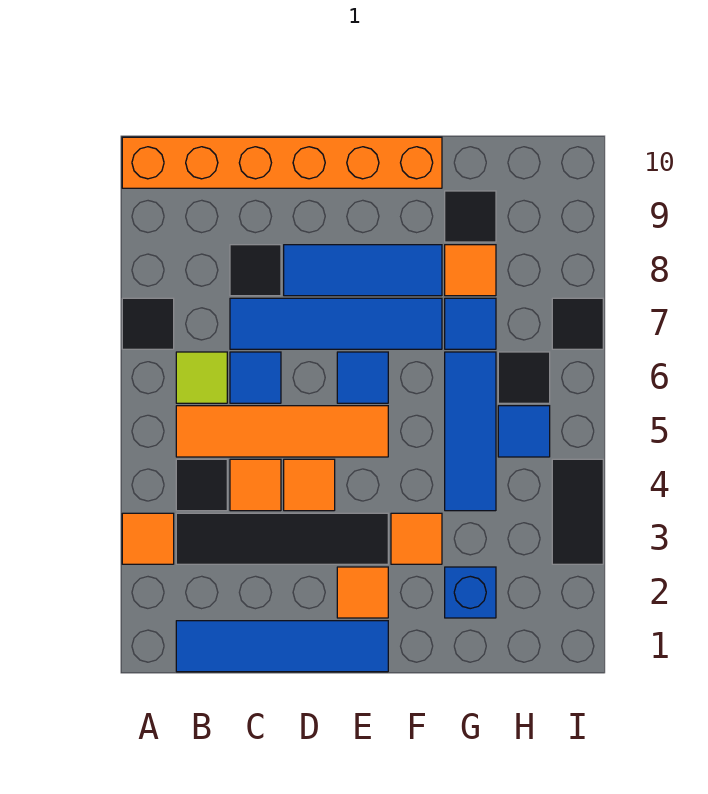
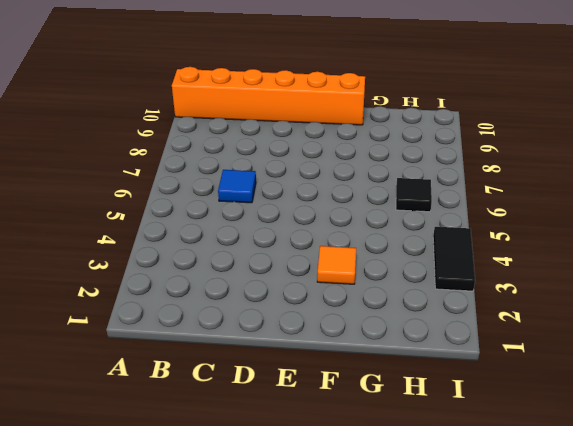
none -> orange 1x1 tile [122,513,174,564]
none -> black 1x1 tile [122,298,174,349]
none -> blue 1x4 tile [176,621,388,672]

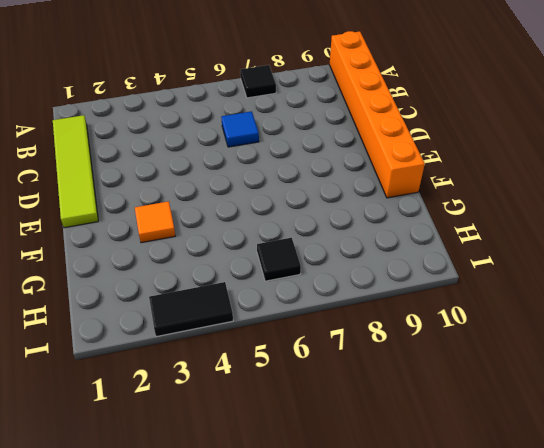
lime 1x4 tile [53,115,98,228] -> blue 1x4 tile [176,621,388,672]
none -> orange 1x1 tile [122,513,174,564]
none -> black 1x4 tile [176,513,388,564]
none -> black 1x1 tile [176,459,227,511]

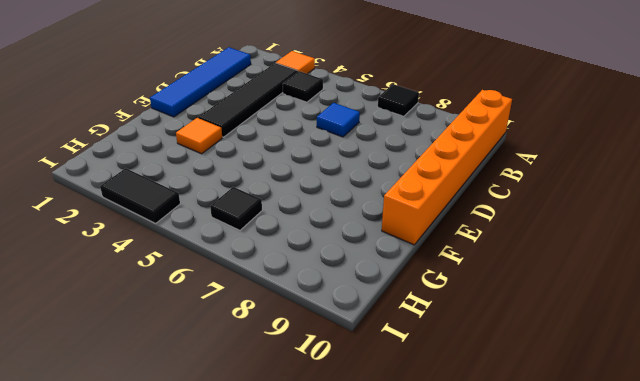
none -> orange 1x4 tile [176,406,388,457]
none -> lime 1x1 tile [176,352,227,403]
none -> orange 1x1 tile [230,459,281,511]

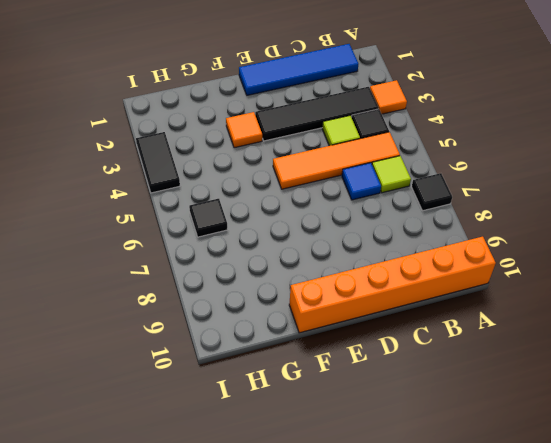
lime 1x1 tile [322,116,360,146] -> orange 1x1 tile [230,459,281,511]
none -> blue 1x4 tile [230,298,442,349]
none -> black 1x1 tile [230,245,281,296]
none -> orange 1x1 tile [284,459,335,511]

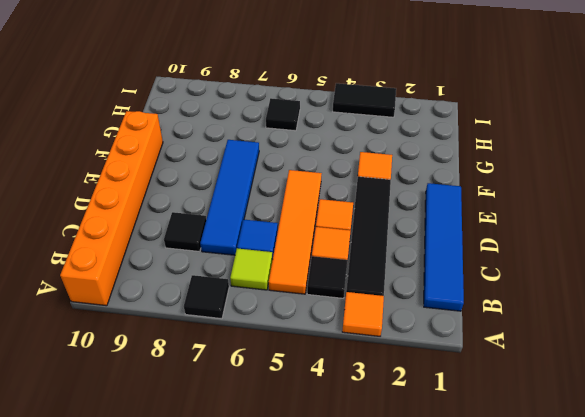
none -> blue 1x3 tile [284,245,442,296]
none -> orange 1x1 tile [337,567,388,618]
none -> blue 1x1 tile [337,352,388,403]

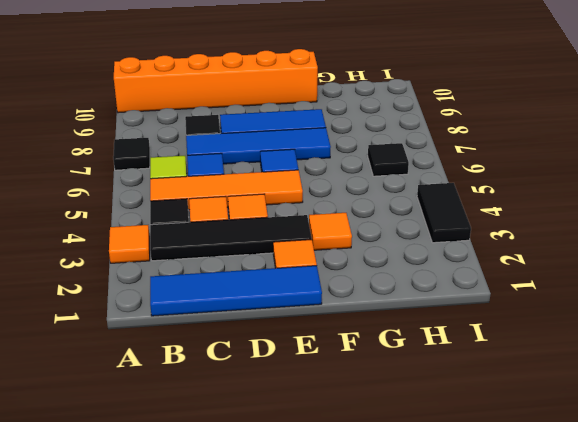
none -> blue 1x1 brick [445,567,496,618]
none -> blue 1x3 tile [445,352,496,511]
none -> blue 1x1 tile [445,298,496,349]

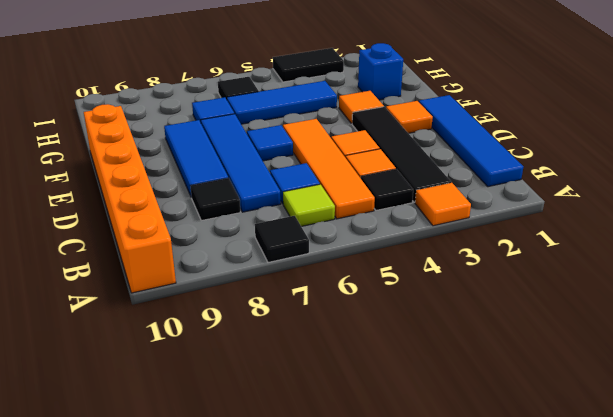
none -> orange 1x1 tile [445,245,496,296]
none -> black 1x1 tile [445,191,496,242]
none -> blue 1x1 tile [498,406,550,457]

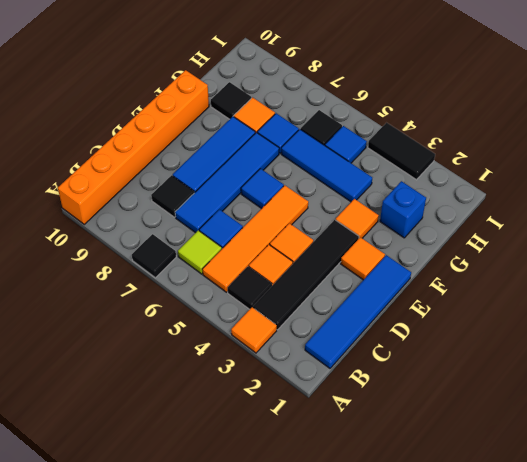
none -> black 1x1 tile [552,298,603,349]

